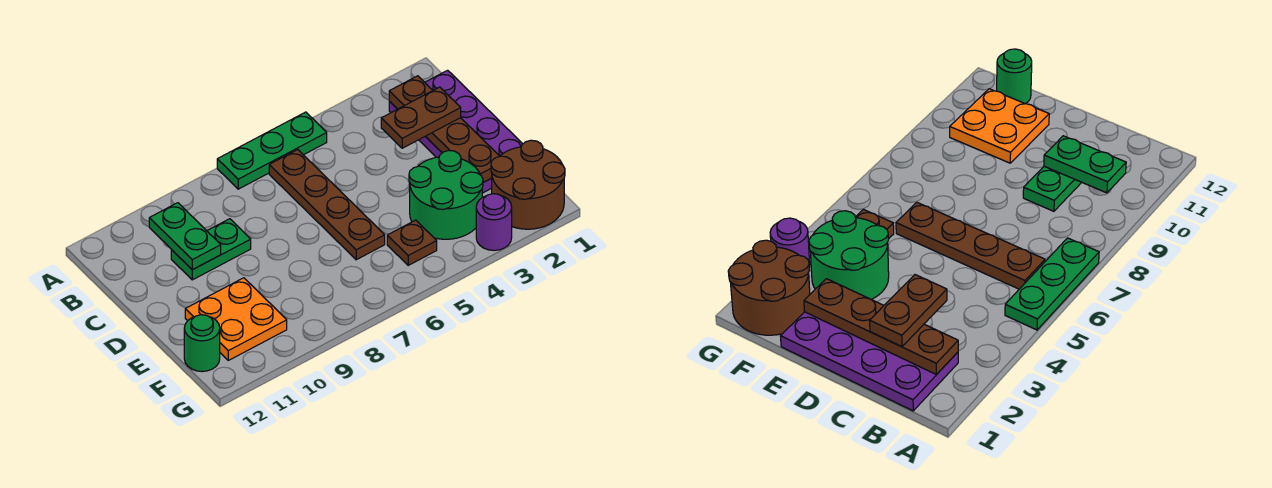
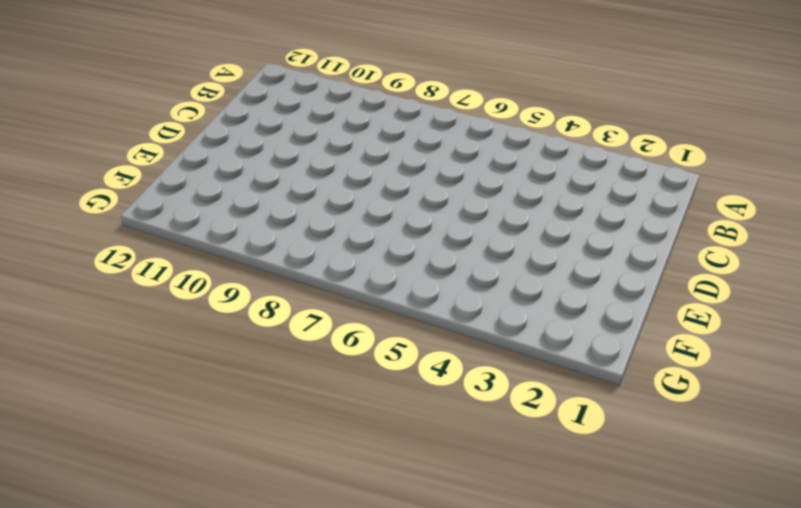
none -> green 1x3 plate [217,112,327,189]
none -> purple 2x4 plate [389,70,522,193]
none -> brown 1x4 plate [269,150,385,260]

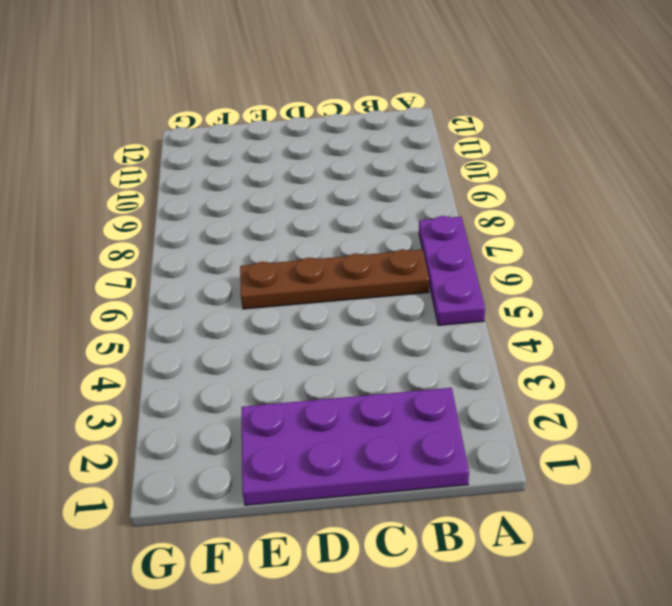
purple 1x3 plate [419,216,485,325] -> green 1x3 plate [217,112,327,189]
none -> green 1x2 plate [171,219,251,280]
none -> green 2x2 round brick [409,151,483,239]
none -> orange 2x2 plate [185,278,287,360]

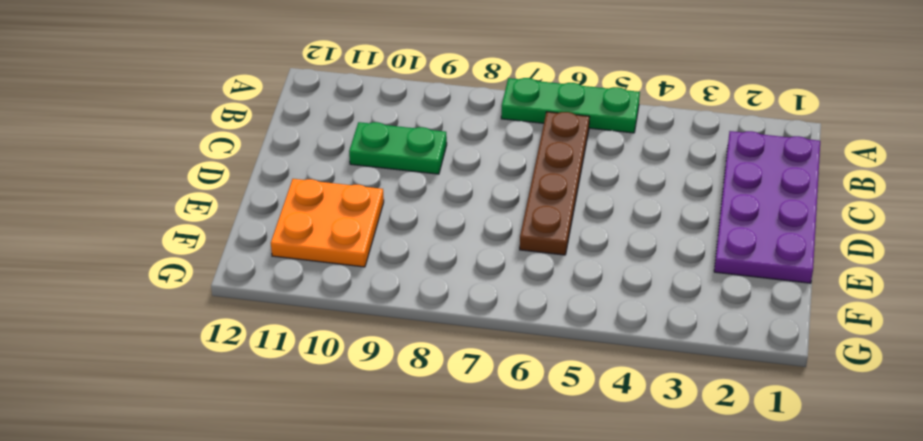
none -> green 2x2 round brick [409,151,483,239]
none -> brown 2x2 round brick [491,140,565,229]
none -> brown 1x1 plate [387,220,437,265]

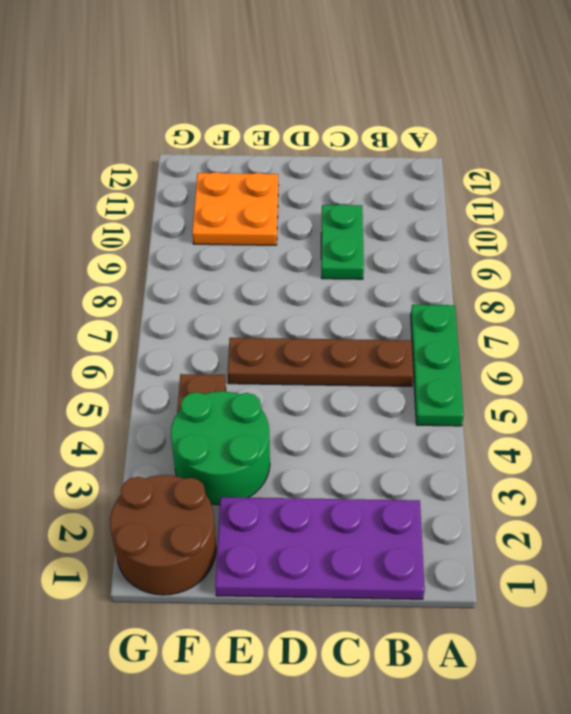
none -> green 1x1 round brick [184,315,220,372]
none -> purple 1x1 round brick [476,194,512,250]
none -> brown 1x4 plate [389,76,499,182]

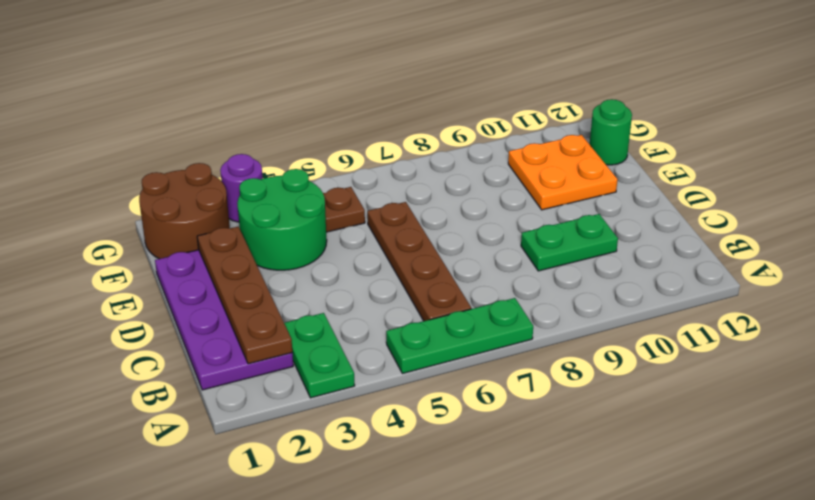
green 1x2 plate [284,313,355,398] -> green 1x2 plate moved to [149,203,221,270]
none -> brown 1x2 plate [381,87,461,148]

